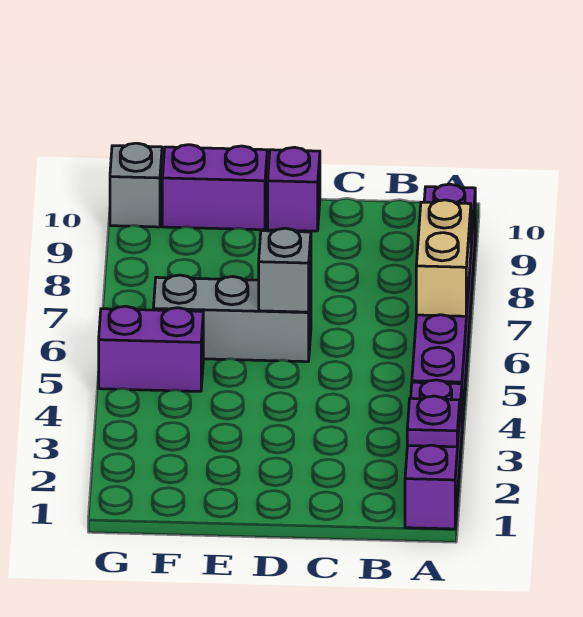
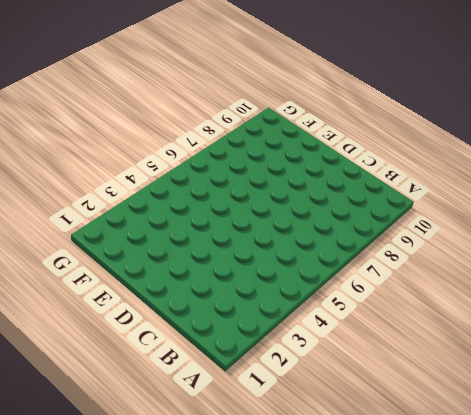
none -> purple 1x3 brick [405,380,462,529]
none -> purple 1x6 brick [412,184,475,423]

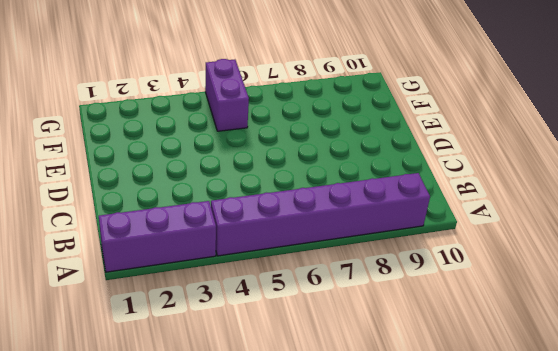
none -> grey 1x3 brick [153,275,311,362]
none -> purple 1x1 brick [268,147,320,231]

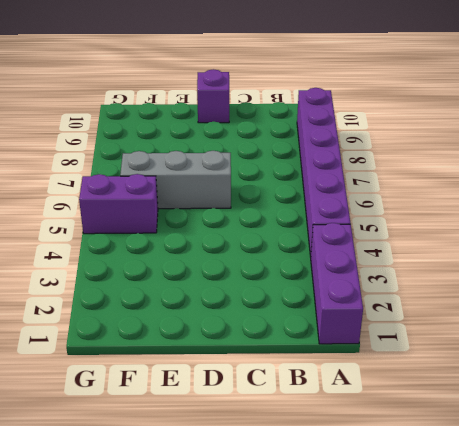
none -> purple 1x2 brick [162,145,267,230]
none -> grey 1x1 brick [110,143,162,227]

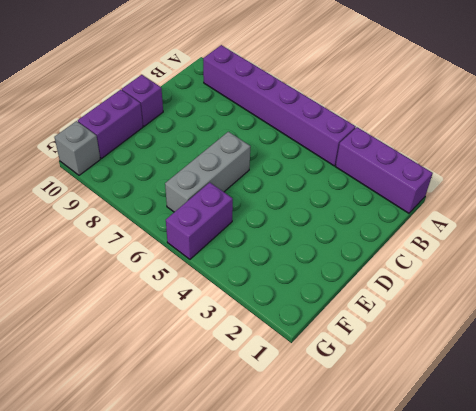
none -> purple 1x1 plate [407,396,460,447]
none -> tan 1x2 brick [416,200,471,316]

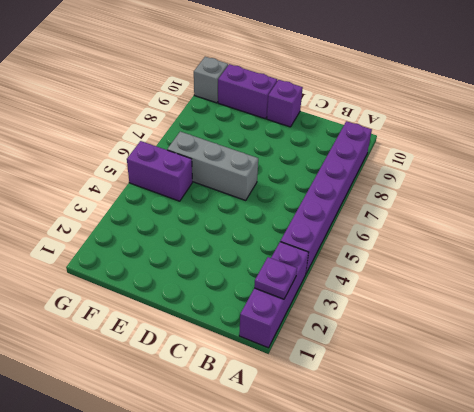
none -> tan 1x2 brick [416,200,471,316]
none -> grey 1x1 brick [259,228,311,312]

